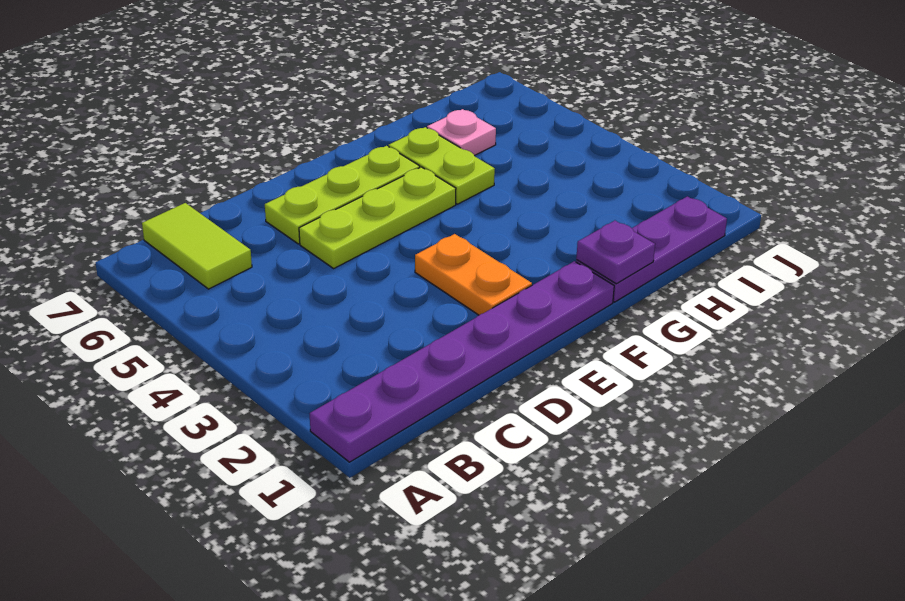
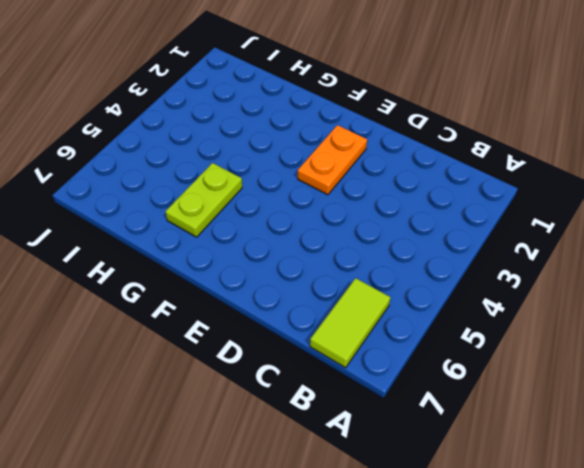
none -> purple 1x6 plate [310,261,614,462]
none -> lime 1x3 plate [299,167,456,268]

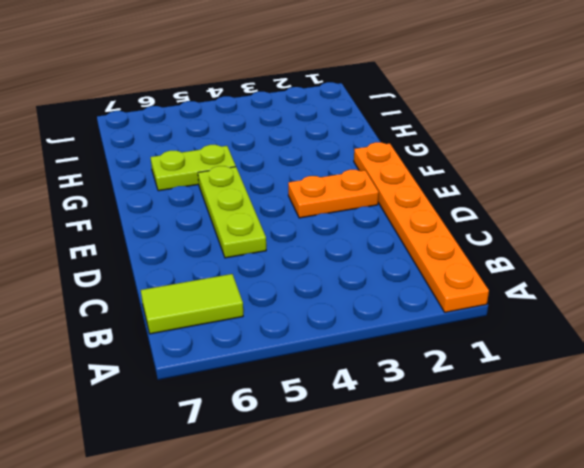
orange 1x6 plate [354,142,489,312] -> purple 1x6 plate [310,261,614,462]
none -> lime 1x3 plate [265,146,420,244]
none -> purple 1x3 plate [576,196,727,302]

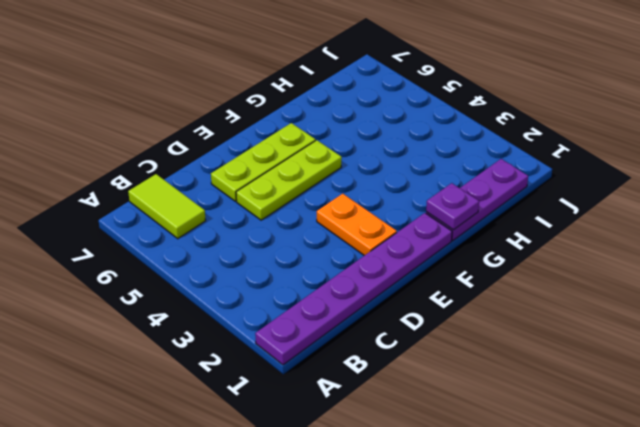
none -> lime 1x2 plate [389,127,495,204]
none -> pink 1x1 plate [427,109,496,156]

